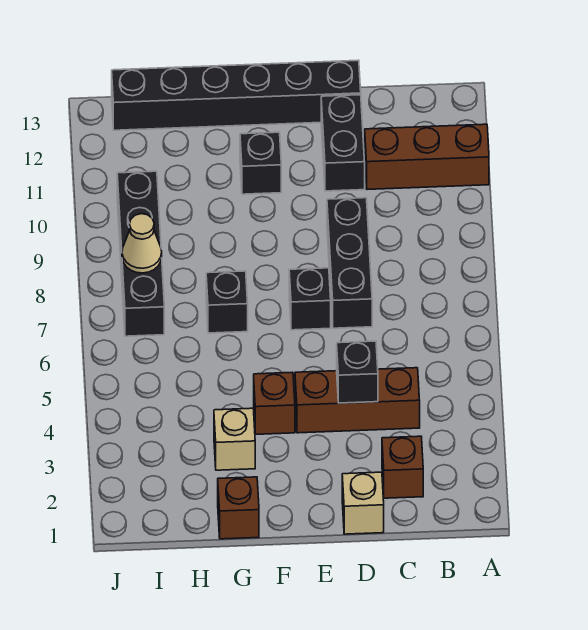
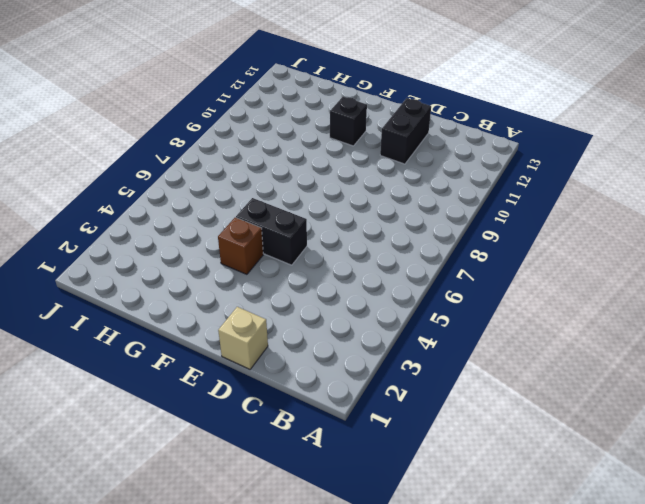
black 1x2 brick [236,198,307,265] -> none
none -> brown 1x3 brick [365,124,489,189]
none -> brown 1x1 brick [382,436,423,498]
none -> brown 1x3 brick [295,368,420,433]

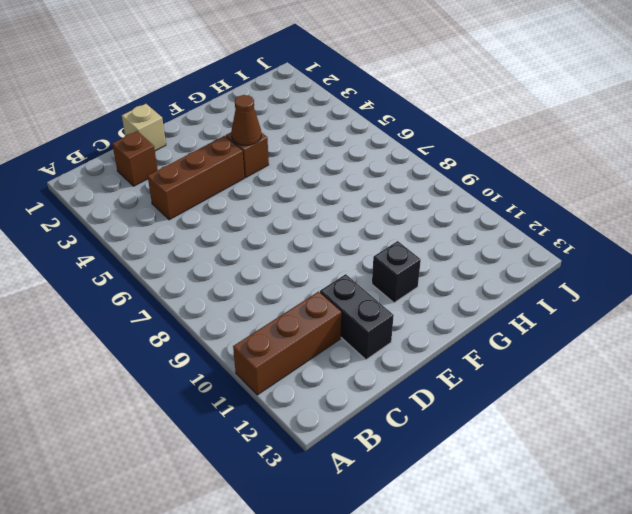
brown 1x1 cone [231,95,261,145] -> none
none -> black 1x3 brick [327,198,372,328]
none -> black 1x6 brick [112,60,361,130]
none -> black 1x1 brick [289,268,331,330]

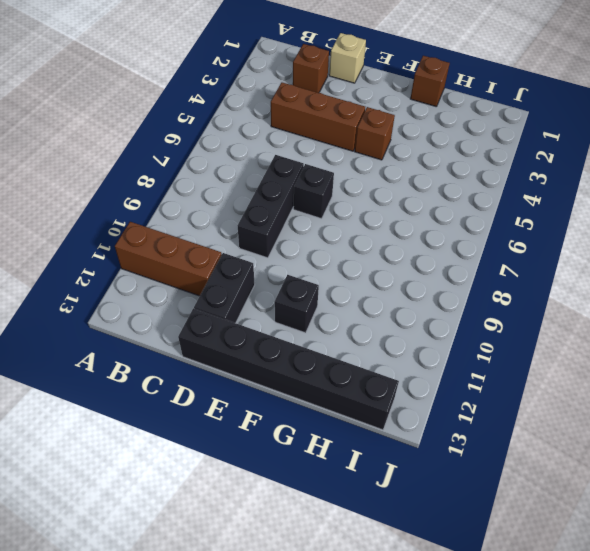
none -> tan 1x1 brick [214,408,255,470]
none -> black 1x1 brick [206,271,248,333]
none -> black 1x4 brick [117,171,164,336]

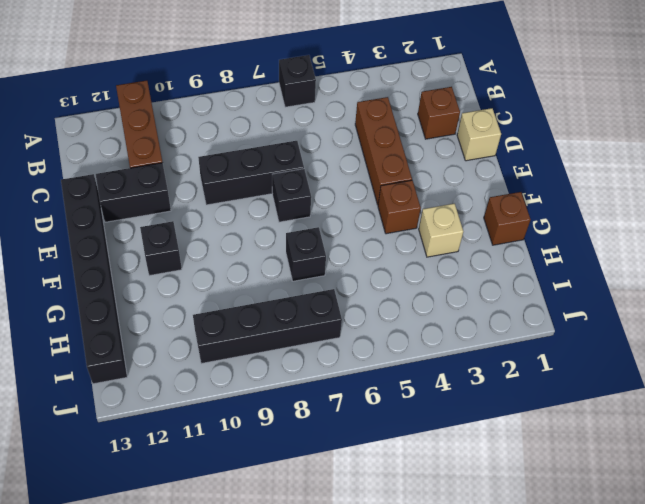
black 1x1 brick [279,55,316,107] -> black 1x1 brick moved to [337,341,378,403]
none -> tan 1x1 cone [122,214,162,273]

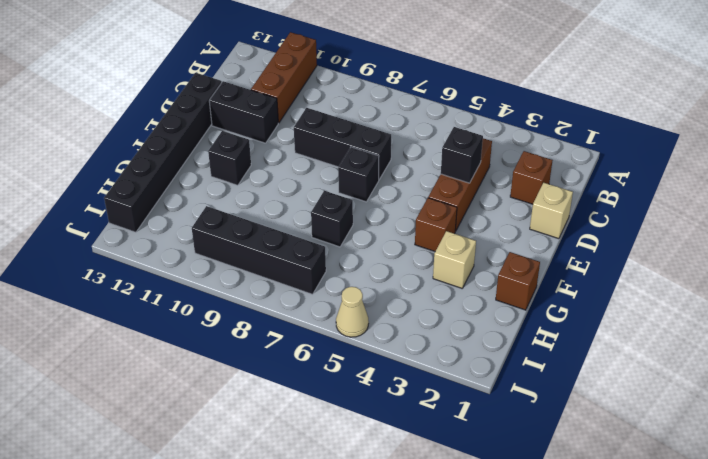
tan 1x1 cone [336,287,369,337] -> tan 1x1 cone moved to [122,214,162,273]

